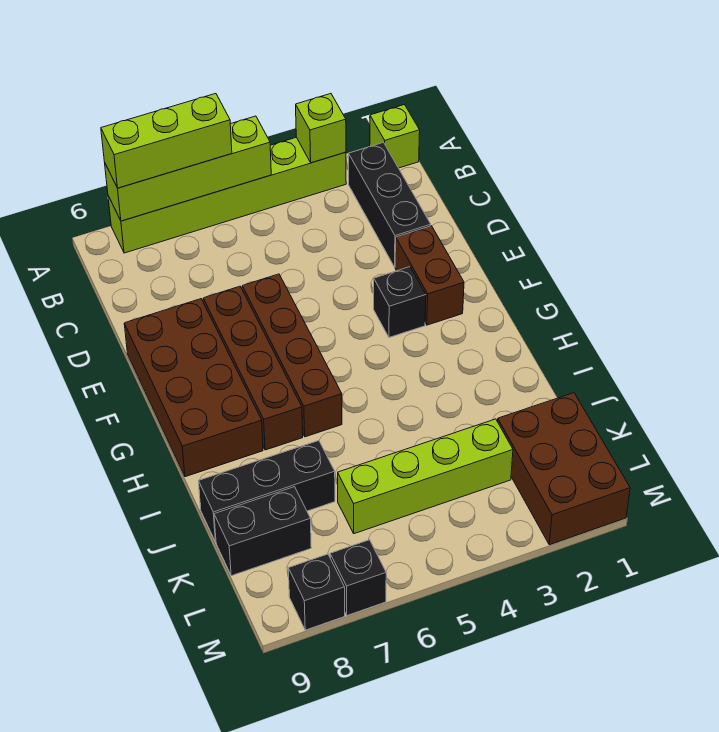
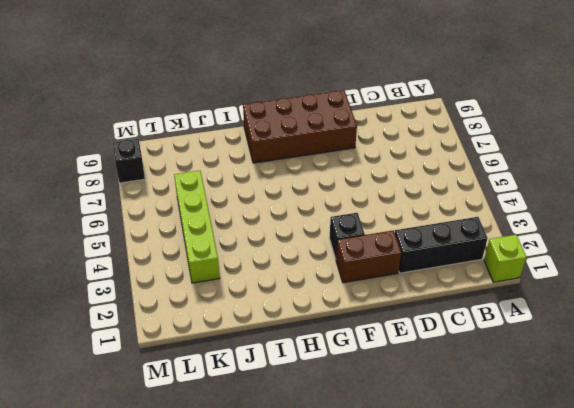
none -> lime 1x6 brick [108,137,346,253]
none -> brown 1x4 brick [242,274,342,437]
none -> brown 1x4 brick [203,286,303,450]

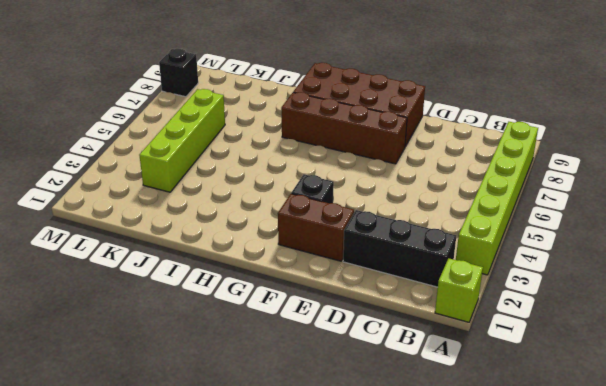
none -> brown 1x4 brick [242,274,342,437]
none -> black 1x3 brick [199,441,335,542]
none -> brown 2x3 brick [498,393,630,545]

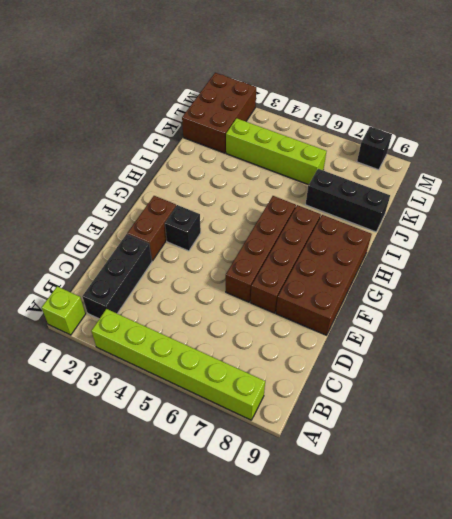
none -> black 1x2 brick [214,487,311,576]
none -> black 1x1 brick [330,540,386,616]
none -> lime 1x1 brick [296,94,346,163]

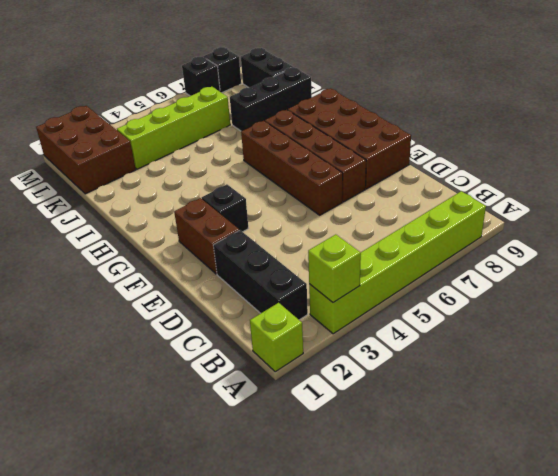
black 1x2 brick [241,48,293,88] -> black 1x2 brick turned to [214,487,311,576]
none -> lime 1x4 brick [105,116,271,221]
none -> lime 1x3 brick [101,94,232,188]

